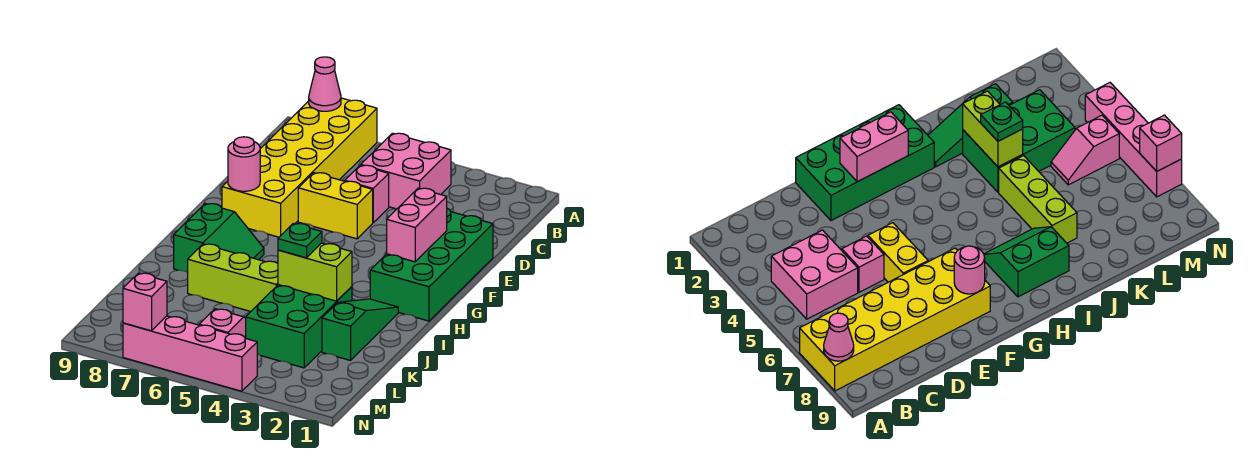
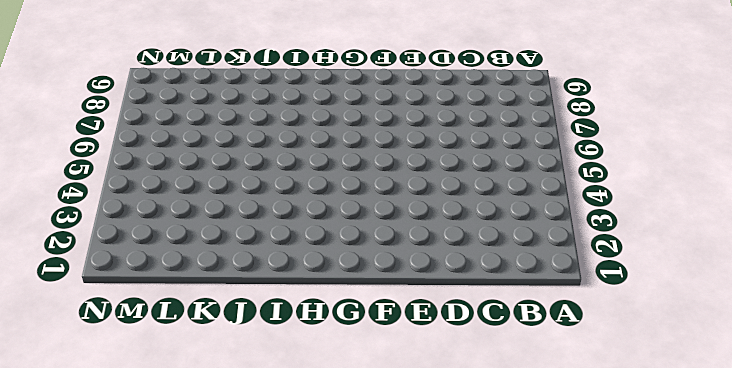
none -> yellow 2x6 brick [222,98,377,237]
none -> pink 2x2 brick [361,133,451,209]
none -> pink 1x1 brick [345,165,389,223]

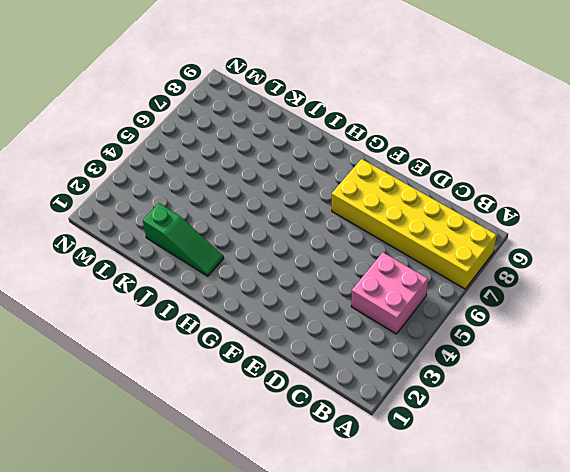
none -> pink 1x1 brick [345,165,389,223]
none -> green 2x4 brick [370,209,493,321]
none -> yellow 1x2 brick [298,173,373,239]

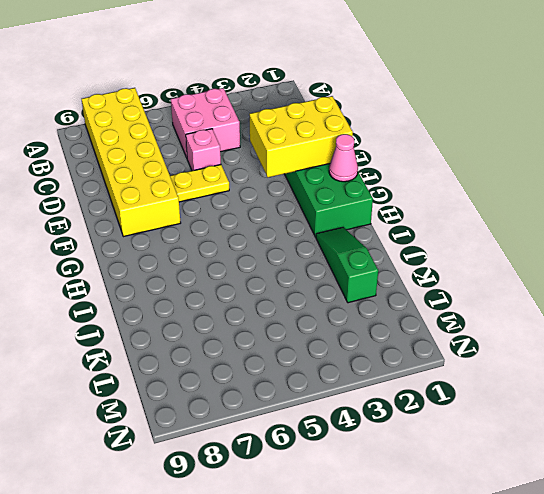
yellow 2x3 brick [249,96,353,177] -> pink 1x2 brick [387,188,447,262]
yellow 1x2 plate [170,165,229,202] -> yellow 1x2 brick [298,173,373,239]
pink 1x1 cone [329,134,358,182] -> pink 1x1 cone moved to [309,57,341,111]
none -> green 2x2 slope [174,203,264,272]
none -> green 2x3 brick [246,285,352,368]
none -> lime 1x3 brick [188,244,278,312]

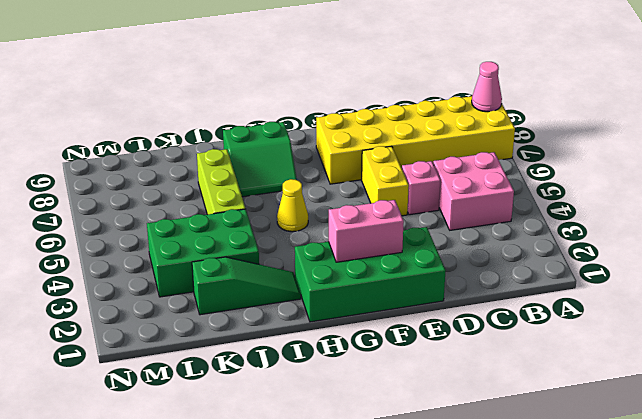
yellow 1x1 cone [277,179,308,232] -> none
none -> pink 1x2 slope [199,309,246,338]
none -> pink 1x4 brick [123,316,257,391]
none -> pink 1x1 round brick [228,137,260,191]

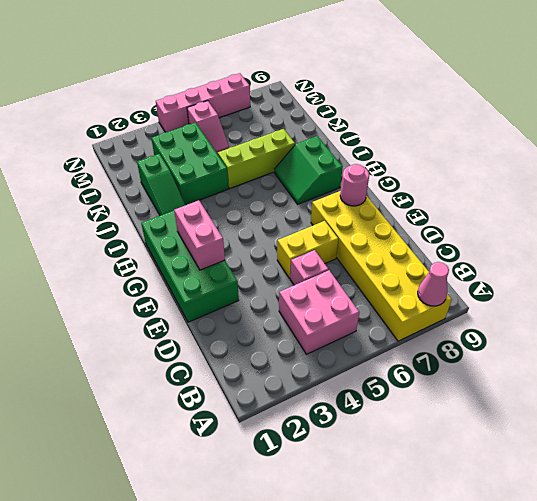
none -> lime 1x2 brick [278,243,352,301]
none -> pink 1x1 brick [123,273,167,331]
none -> green 1x1 plate [278,223,322,258]

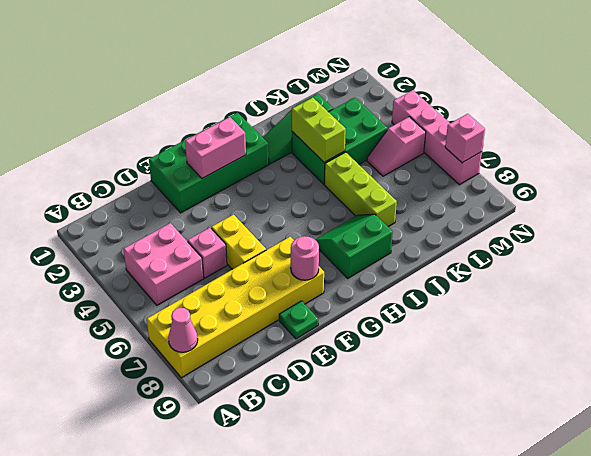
green 1x1 plate [279,301,318,339] -> green 1x1 plate moved to [278,223,322,258]

